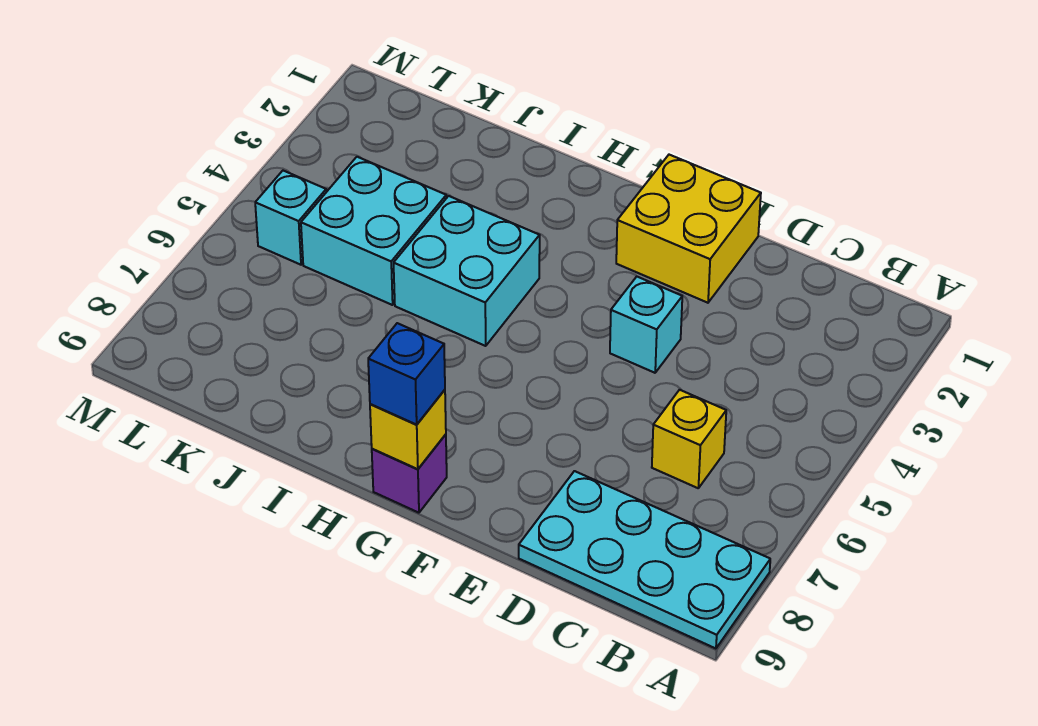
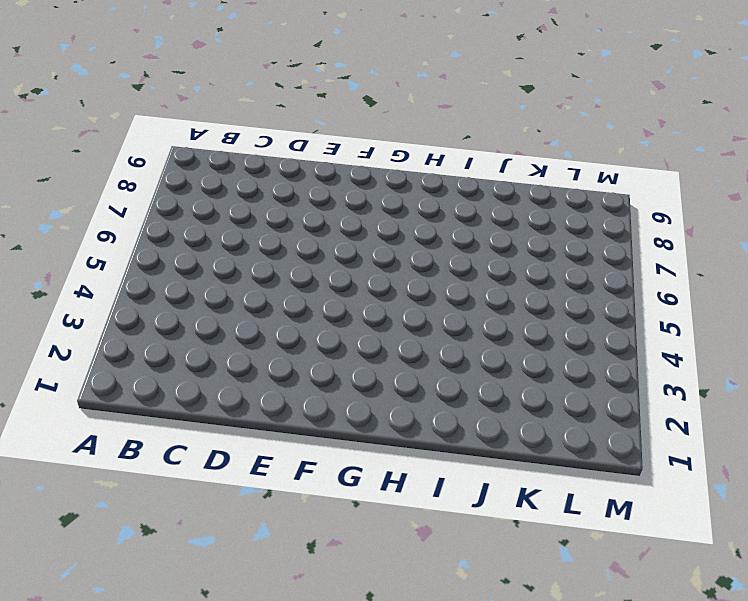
none -> cyan 2x4 plate [519,471,770,649]
none -> yellow 1x1 brick [652,390,726,488]

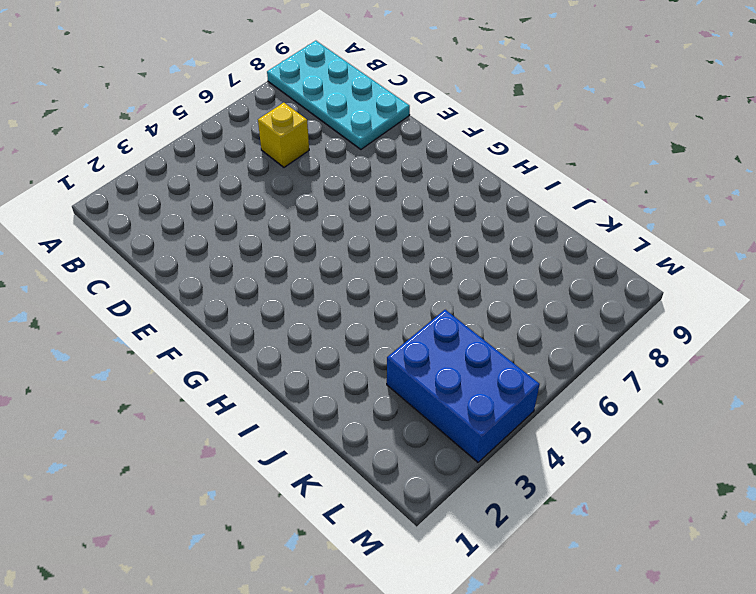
blue 2x3 brick [387,310,540,462] -> cyan 2x2 brick [301,157,446,305]
none -> yellow 2x2 brick [616,155,761,303]
none -> cyan 1x1 brick [610,277,682,373]

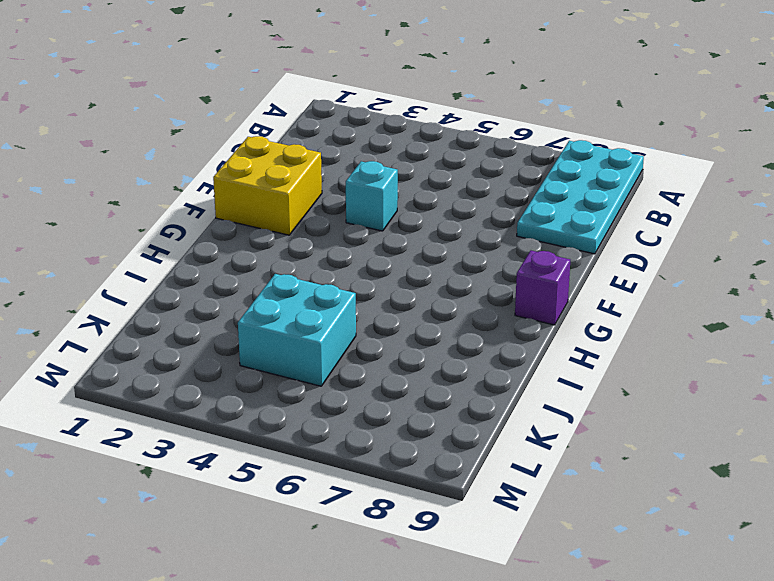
none -> yellow 1x1 brick [652,390,726,488]
none -> cyan 2x2 brick [394,196,540,346]

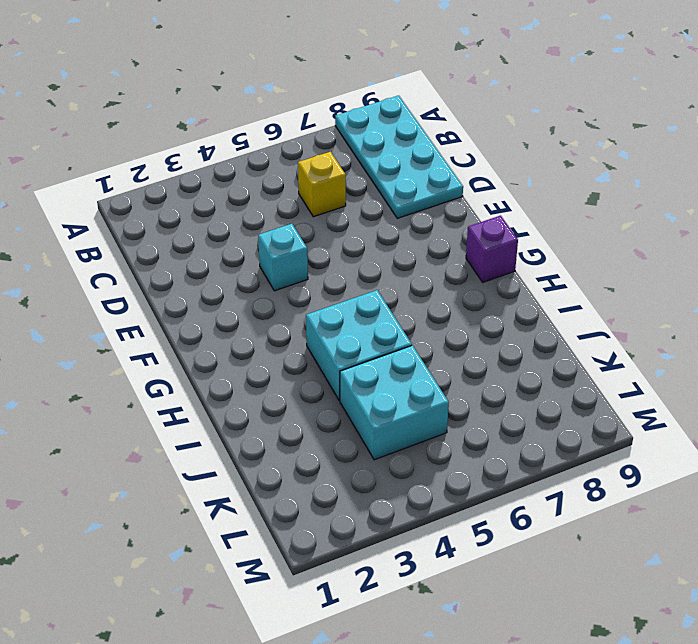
none -> yellow 2x2 brick [616,155,761,303]
none -> cyan 1x1 brick [255,171,326,265]

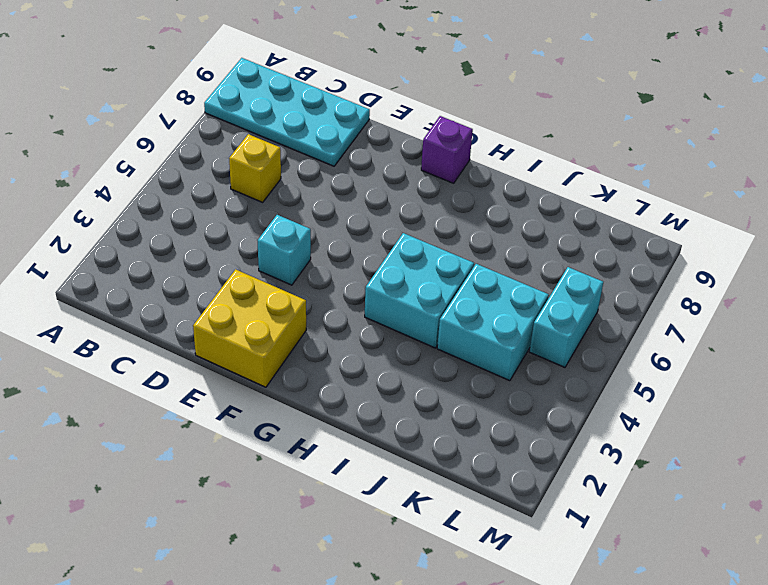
cyan 1x2 brick [529,267,603,367] -> cyan 1x1 brick [255,171,326,265]
none -> yellow 1x1 brick [370,390,446,469]
none -> blue 1x1 brick [368,323,445,425]

